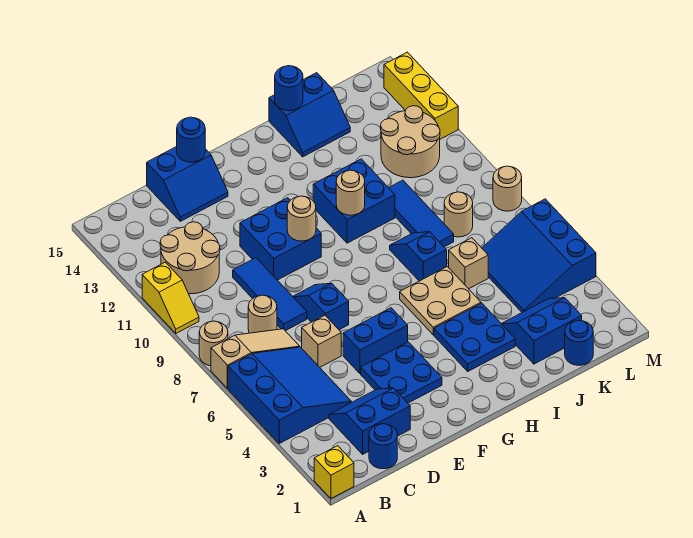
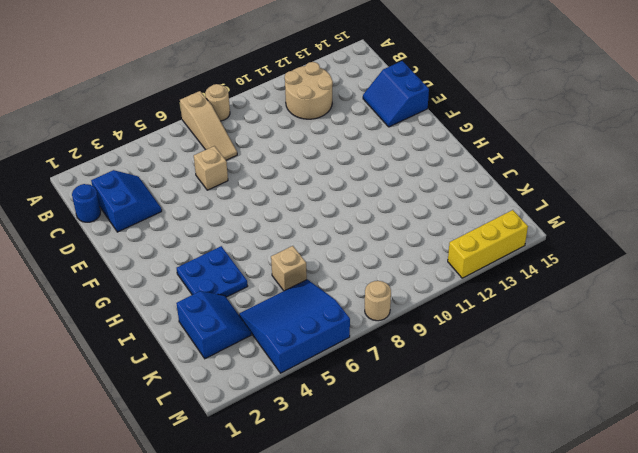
none -> yellow 1x1 brick [314,446,354,498]
none -> blue 3x3 slope [228,347,351,443]
none -> yellow 1x2 slope [142,262,199,333]
none -> tan 1x1 round brick [248,295,277,333]

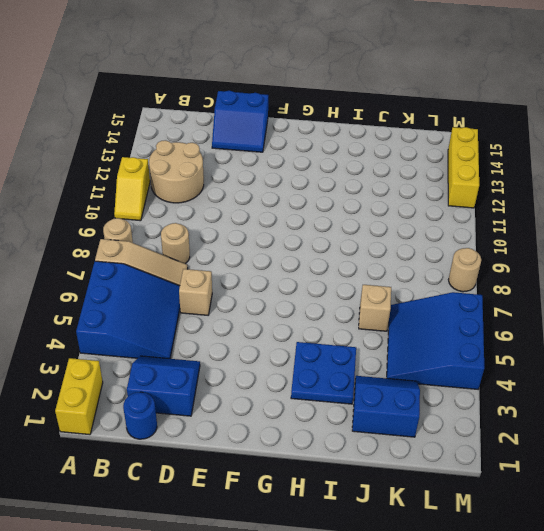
yellow 1x2 brick [55,358,103,435] -> yellow 1x1 brick [314,446,354,498]
none -> blue 1x3 tile [233,258,307,331]
none -> blue 2x2 plate [361,342,442,403]
none -> blue 1x2 brick [343,308,408,373]
none -> blue 1x2 slope [293,283,349,330]

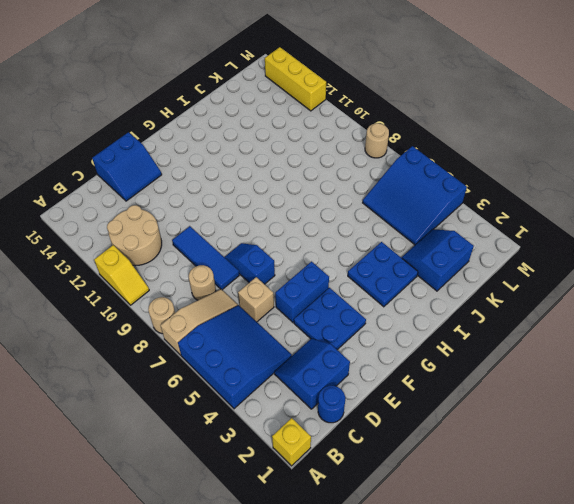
none -> blue 2x2 brick [240,198,321,280]
none -> tan 2x2 plate [400,266,481,335]
none -> blue 2x2 brick [313,159,395,243]
none -> blue 1x2 slope [390,232,447,281]

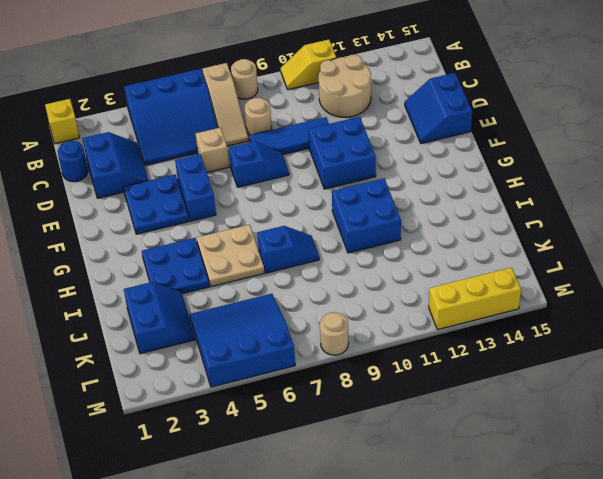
none -> blue 2x2 slope [269,73,350,157]
none -> tan 1x1 brick [449,238,488,289]
none -> blue 1x3 tile [389,180,454,247]
none -> blue 1x1 round brick [565,320,593,365]

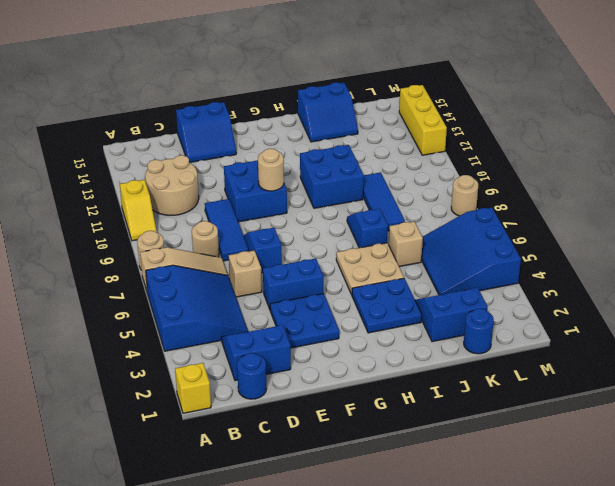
none -> tan 1x1 round brick [444,192,473,237]
none -> tan 2x2 round brick [381,106,440,178]
none -> blue 1x1 round brick [177,117,205,162]
none -> tan 1x1 round brick [336,170,365,215]

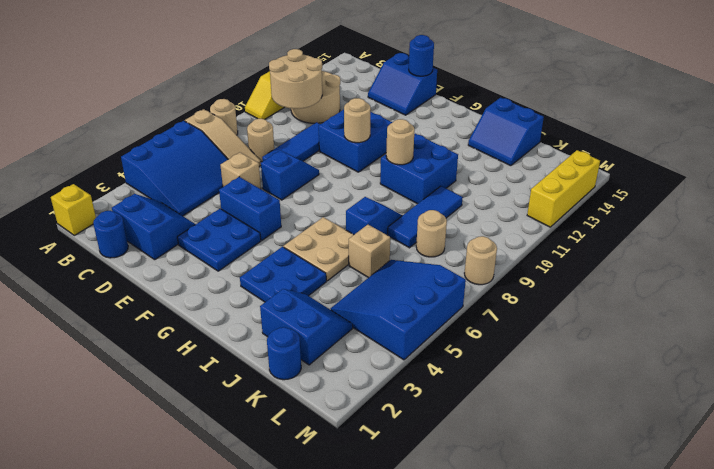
tan 2x2 round brick [269,49,322,109] -> tan 2x2 round brick moved to [381,106,440,178]
none -> blue 1x1 round brick [275,66,303,111]

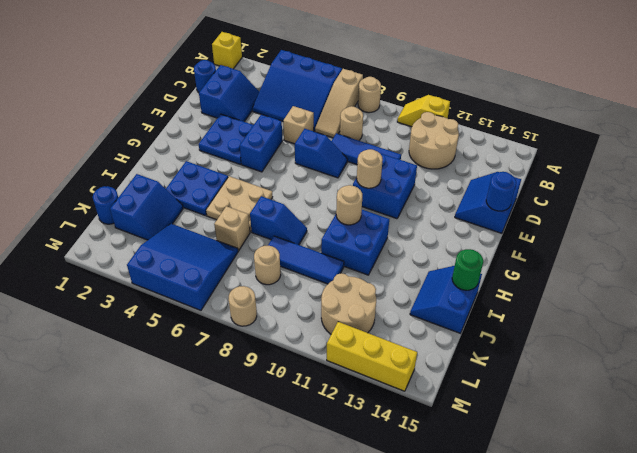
green 1x1 round brick [452,249,483,290] -> blue 1x1 round brick [275,66,303,111]

